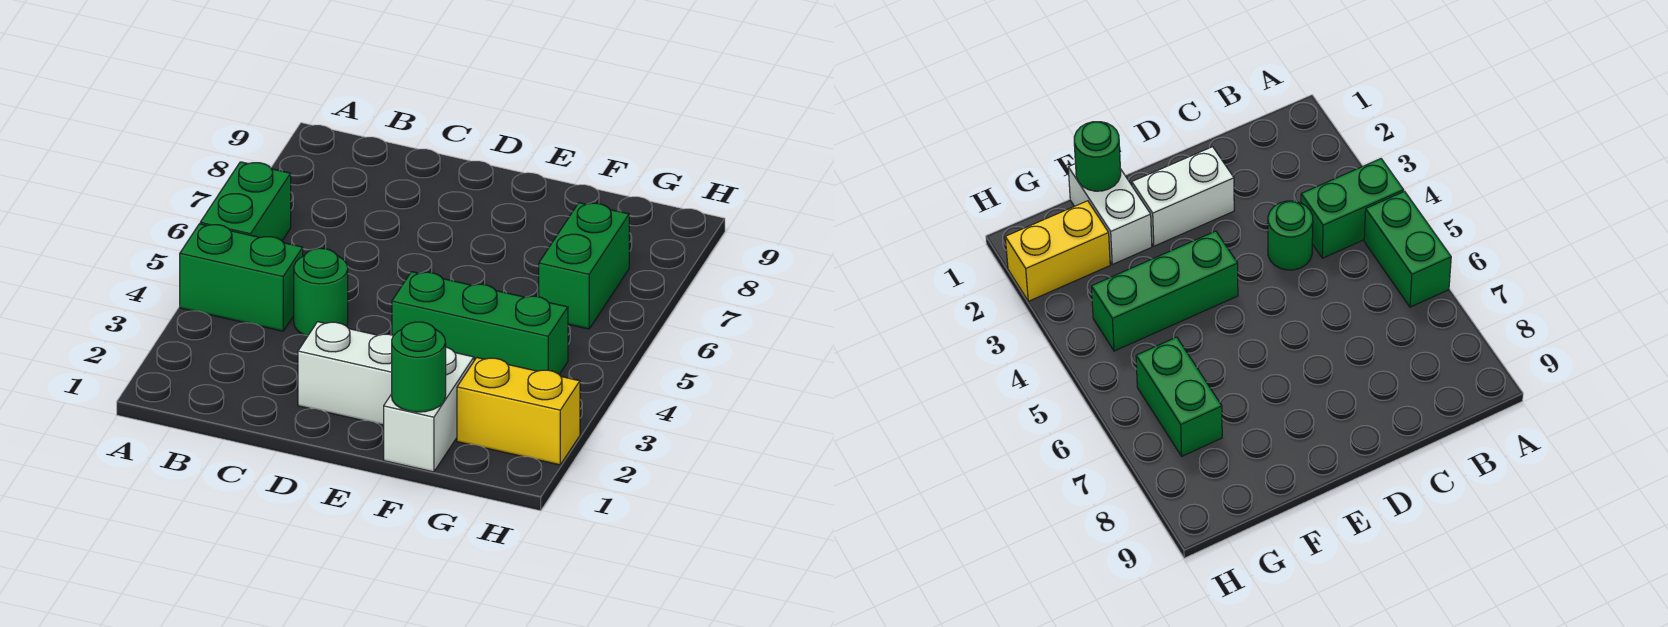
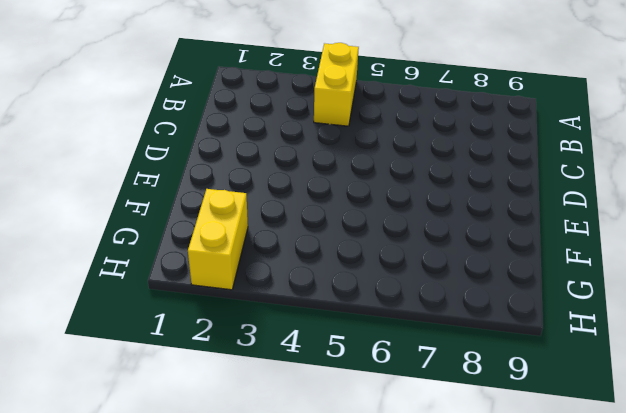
yellow 1x2 brick [314,43,359,126] -> green 1x2 brick [180,224,303,331]
none -> green 1x2 brick [200,162,291,241]
none -> green 1x1 round brick [294,248,348,336]

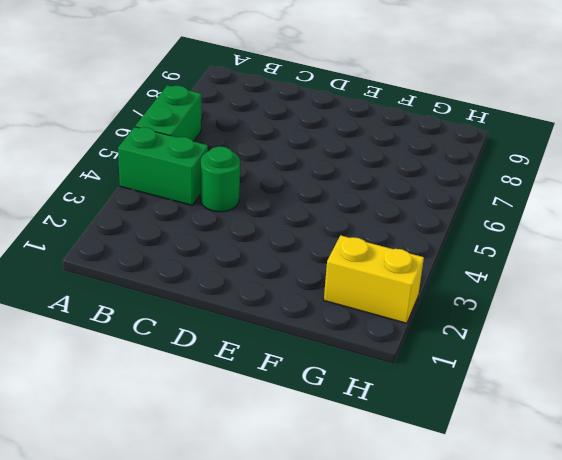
none -> white 1x2 brick [298,322,394,425]
none -> green 1x3 brick [392,272,568,374]

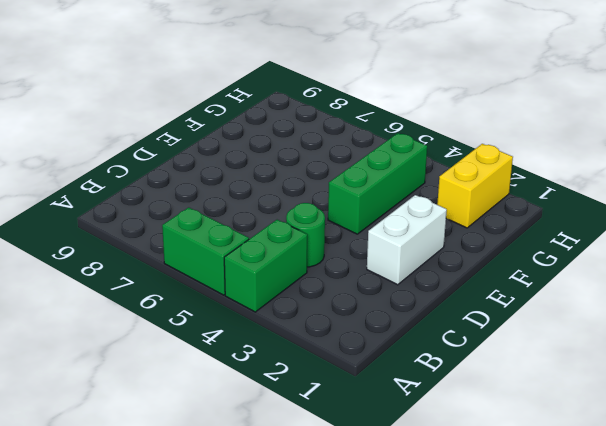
none -> white 1x2 brick [384,347,474,472]
none -> green 1x2 brick [539,203,629,329]

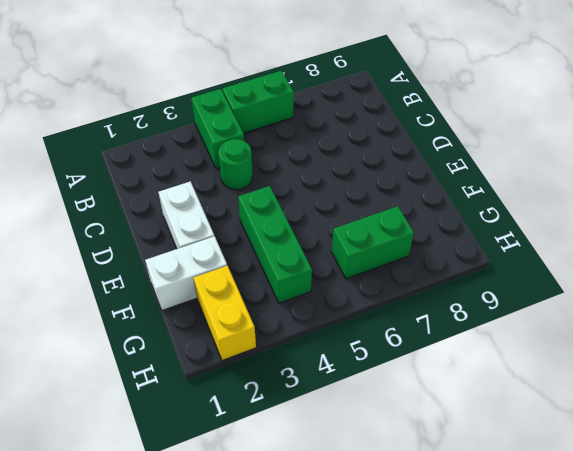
none -> green 1x1 round brick [392,322,446,412]

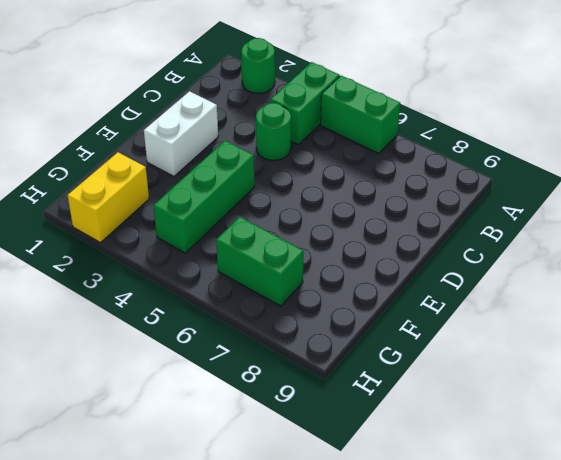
green 1x1 round brick [241,38,275,93] -> green 1x1 round brick moved to [392,322,446,412]
none -> white 1x2 brick [384,347,474,472]

